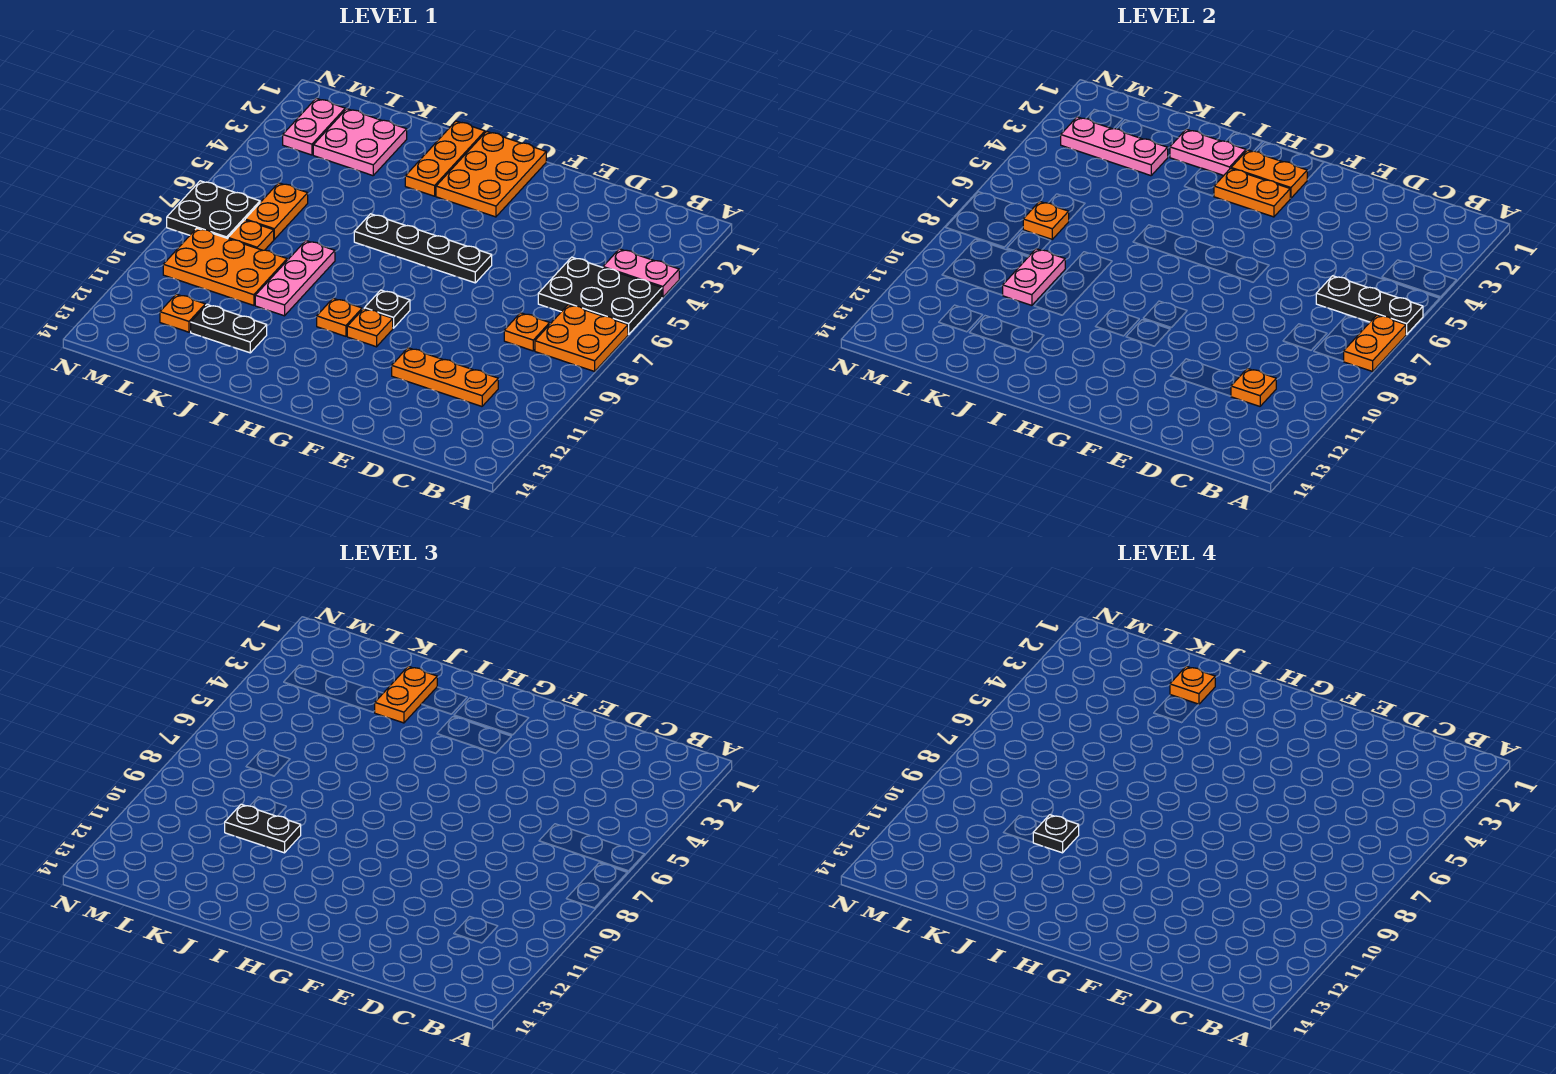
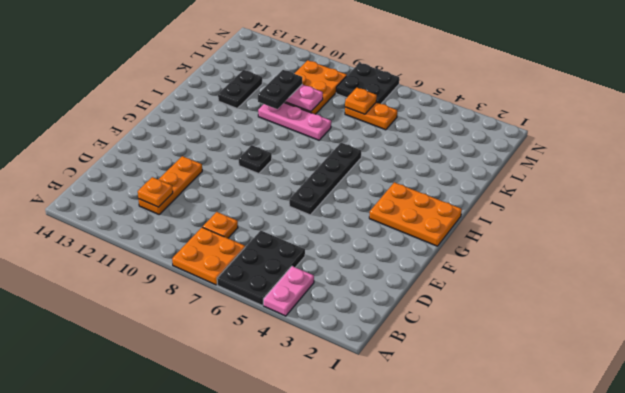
none -> orange 1x1 plate [347,309,393,347]
none -> orange 1x1 plate [317,298,362,336]
none -> orange 1x3 plate [405,121,485,196]
none -> pink 2x2 plate [313,109,407,176]

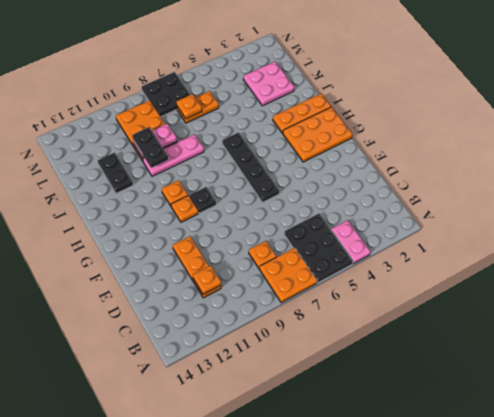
none -> orange 1x1 plate [228,220,274,250]
none -> orange 1x1 plate [160,294,205,332]
none -> pink 1x2 plate [283,98,345,155]
none -> black 1x3 plate [1316,276,1423,334]

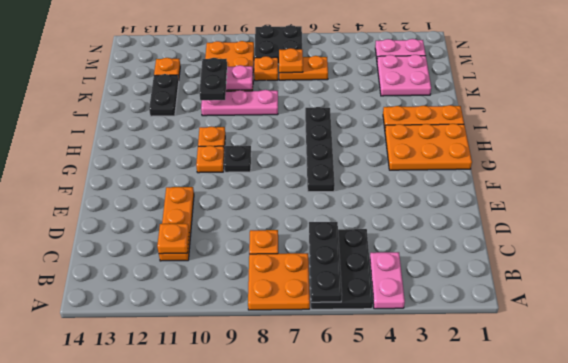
none -> orange 1x2 plate [1344,315,1406,371]
none -> orange 1x2 plate [1231,150,1307,198]
none -> orange 1x2 plate [1214,169,1290,217]
none -> pink 1x2 plate [1170,129,1246,176]

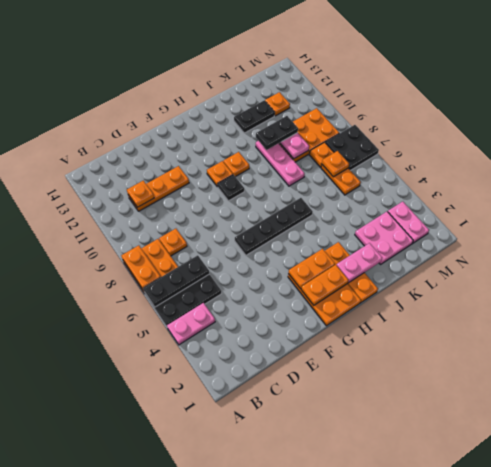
none -> pink 1x3 plate [1061,117,1168,176]
none -> orange 1x2 plate [375,666,437,723]
none -> orange 1x1 plate [1170,666,1215,704]
none -> black 1x1 plate [1033,815,1079,853]

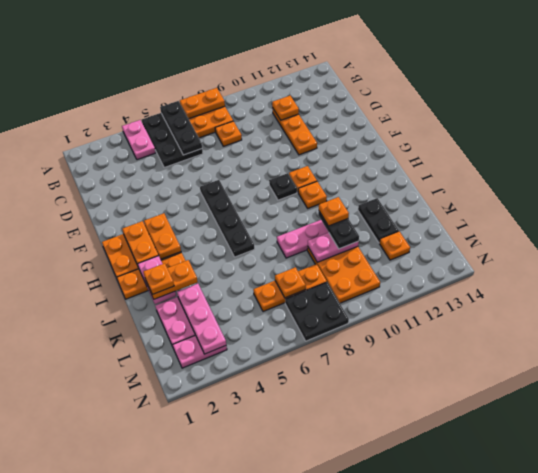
orange 1x1 plate [319,197,349,226] -> black 1x1 plate [1033,815,1079,853]

